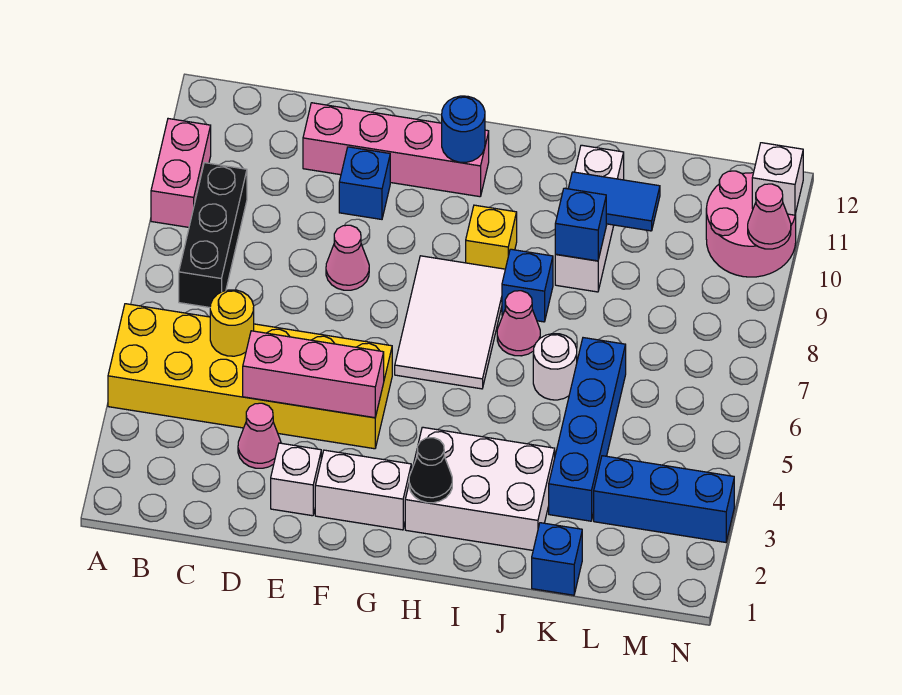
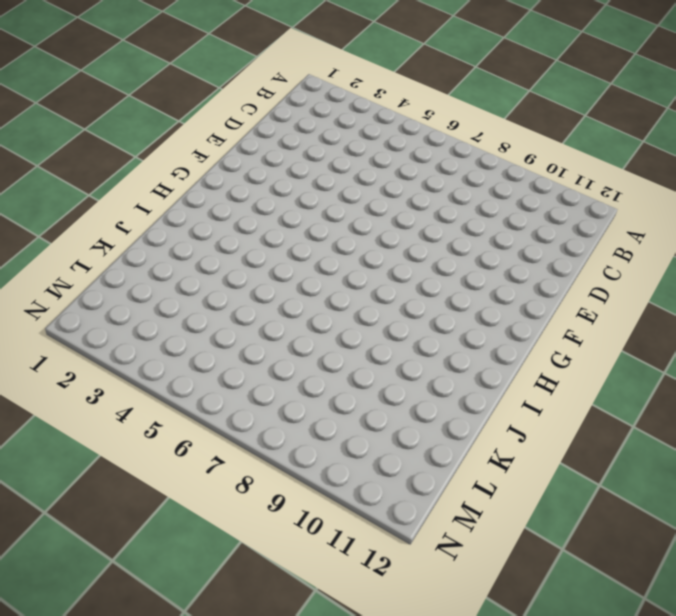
none -> yellow 2x6 brick [108,304,392,449]
none -> pink 1x2 brick [151,119,211,227]
none -> black 1x3 brick [179,163,247,307]

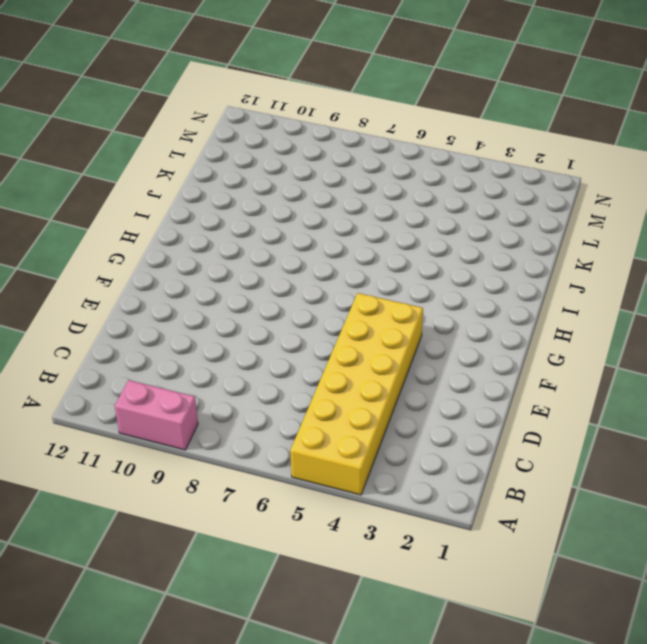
none -> black 1x3 brick [179,163,247,307]
none -> pink 1x1 cone [238,403,281,468]
none -> pink 1x4 brick [303,103,489,197]

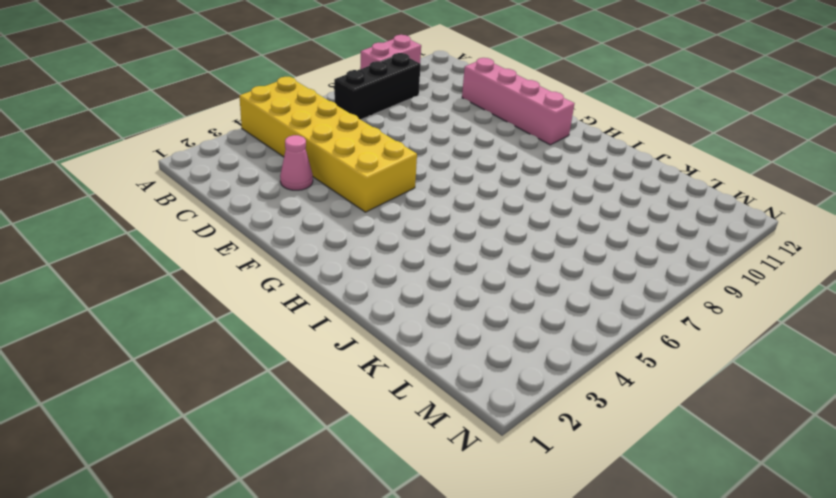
none -> white 1x1 brick [271,443,321,516]
none -> pink 1x1 cone [326,225,369,290]
none -> blue 1x1 brick [339,147,390,219]

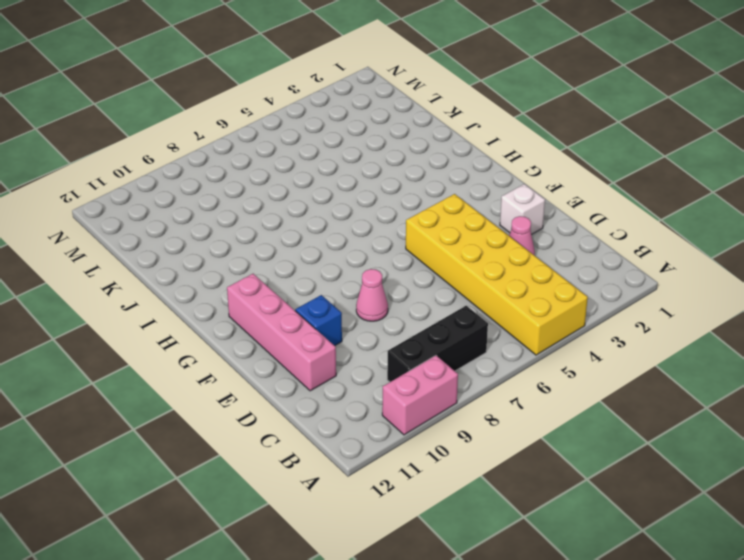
none -> white 1x2 brick [315,450,411,530]
none -> white 2x3 tile [395,256,505,389]
none -> white 2x3 brick [405,427,555,550]

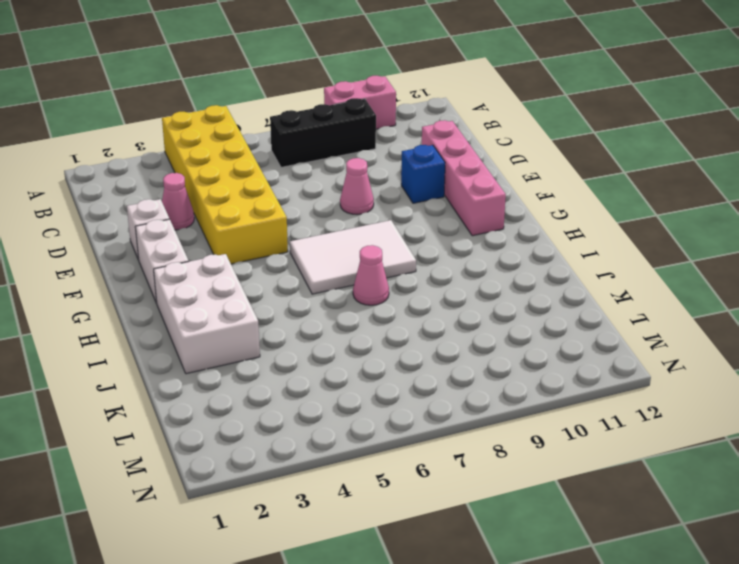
none -> yellow 1x1 brick [466,205,517,269]
none -> blue 1x1 brick [502,249,553,322]
none -> white 1x1 round brick [533,334,577,400]

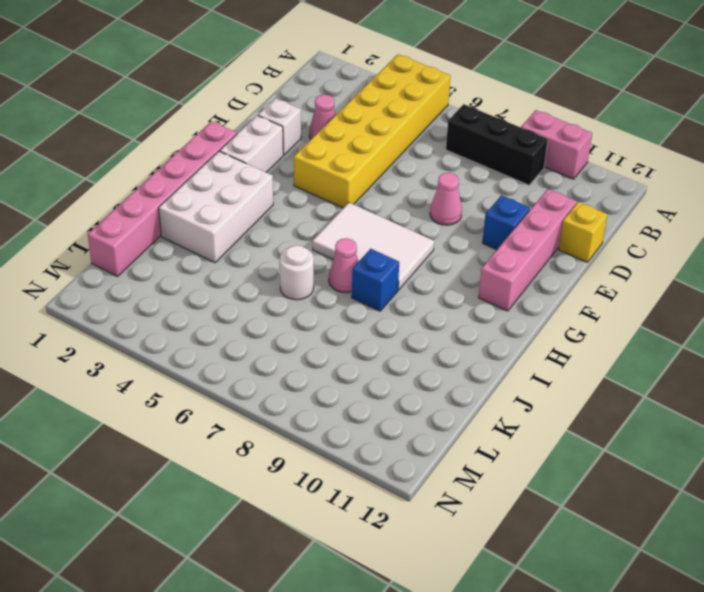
yellow 1x1 brick [559,202,607,262] -> yellow 1x1 brick moved to [466,205,517,269]
pink 1x6 brick [88,121,237,276] -> blue 1x1 brick [532,523,582,595]
none -> white 1x3 brick [555,145,624,292]
none -> blue 1x4 brick [549,338,626,521]
none -> blue 1x3 brick [594,456,734,542]

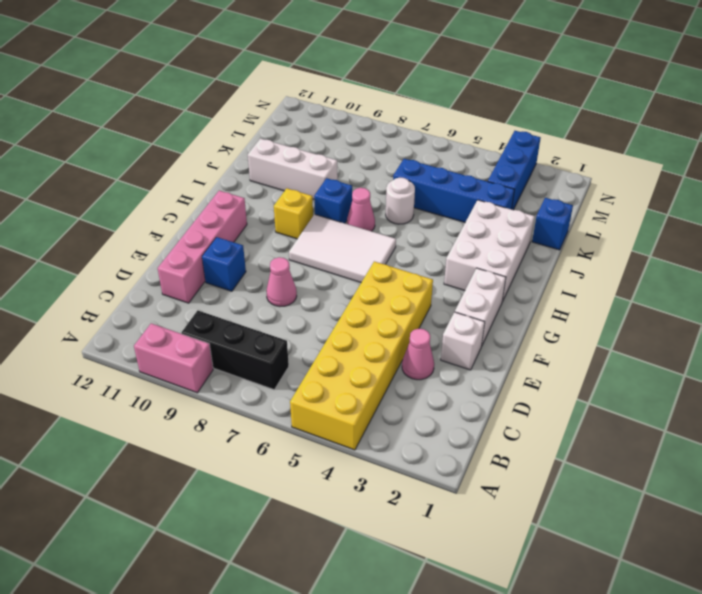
none -> pink 2x2 round brick [706,171,796,277]
none -> yellow 1x1 round brick [210,290,254,356]
none -> pink 1x3 brick [243,331,384,418]

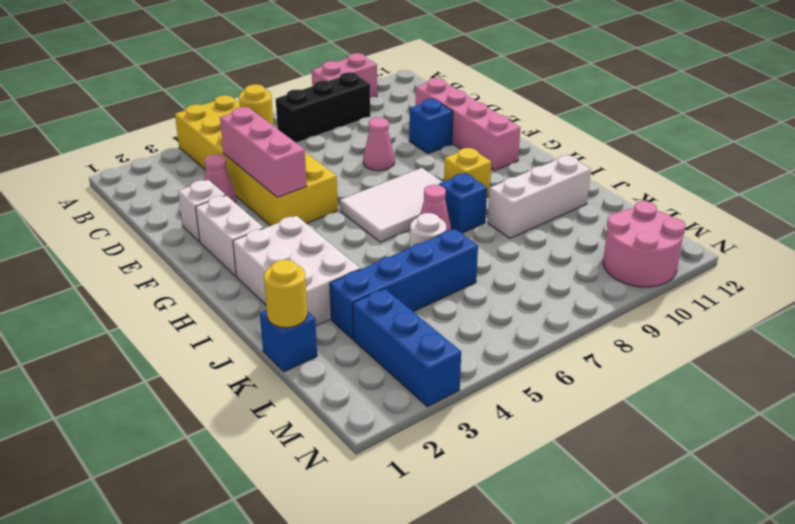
yellow 1x1 round brick [264,260,307,328] -> none
none -> blue 1x1 round brick [442,96,485,162]
none -> black 1x1 cone [409,438,452,503]
none -> blue 1x1 brick [555,188,606,261]

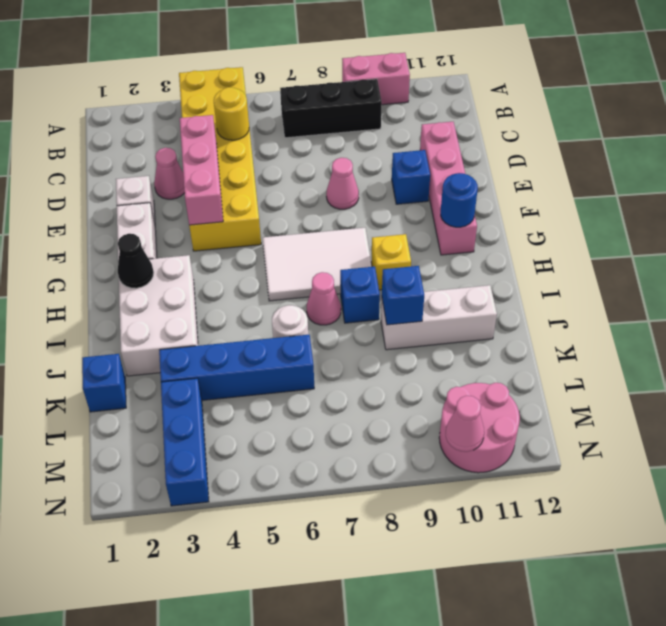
none -> blue 1x2 tile [568,172,660,231]
none -> white 1x1 brick [752,143,803,215]

